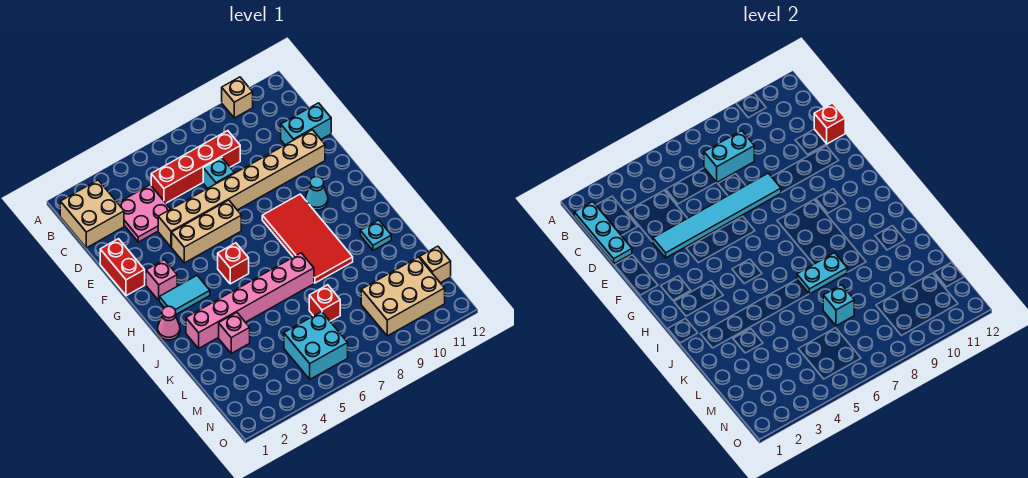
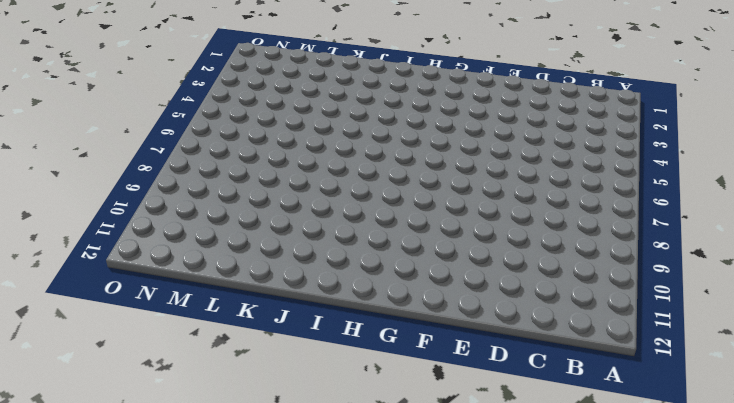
none -> tan 1x1 brick [222,77,253,118]
none -> tan 2x2 brick [60,180,124,248]
none -> pink 2x2 plate [118,185,170,242]

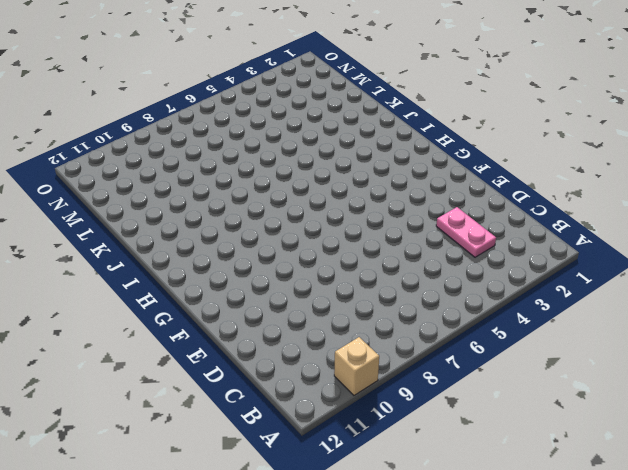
pink 1x2 plate [436,207,496,257] -> pink 2x2 plate [118,185,170,242]
none -> tan 2x2 brick [60,180,124,248]
none -> red 1x4 brick [151,131,240,203]
none -> cyan 1x1 brick [203,157,234,189]

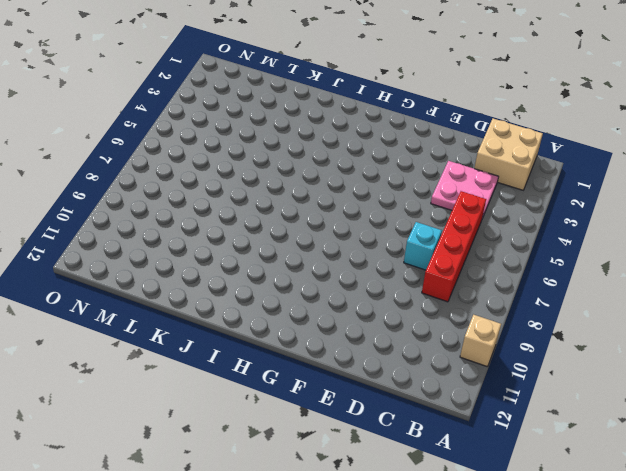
none -> cyan 1x2 brick [281,103,331,145]
none -> red 1x2 brick [100,239,145,296]
none -> tan 1x8 brick [158,130,325,247]

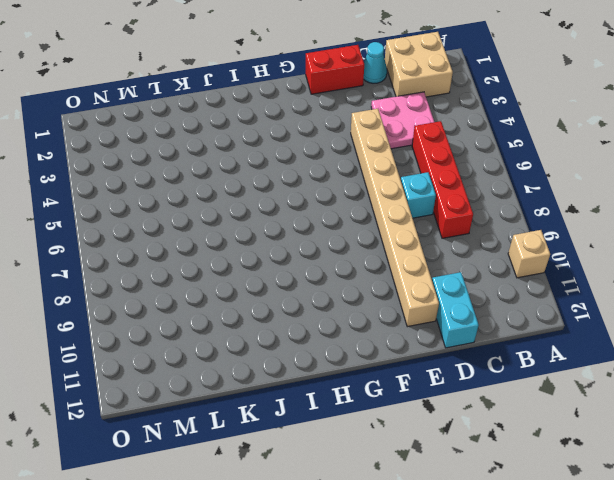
cyan 1x1 cone [364,42,387,83] -> cyan 1x1 cone moved to [306,176,328,210]
none -> tan 1x3 brick [172,200,241,263]
none -> pink 1x1 brick [146,260,177,301]
none -> red 2x4 tile [262,194,353,283]

